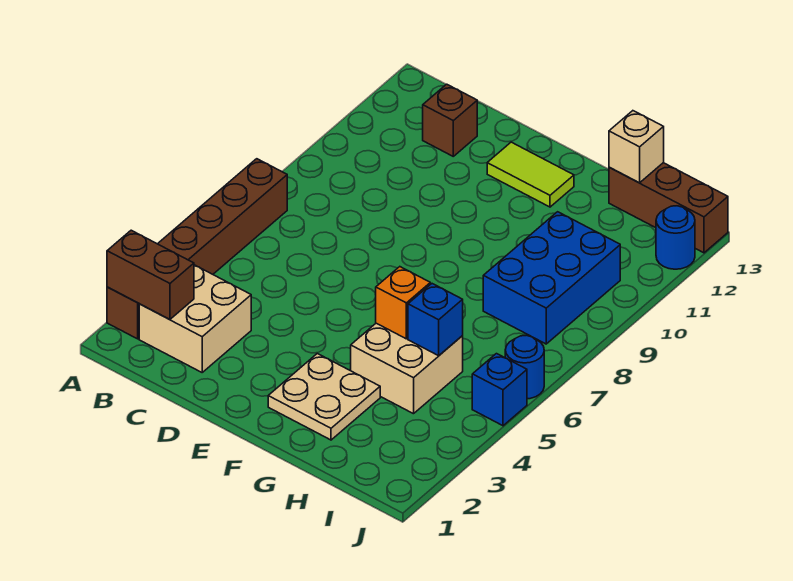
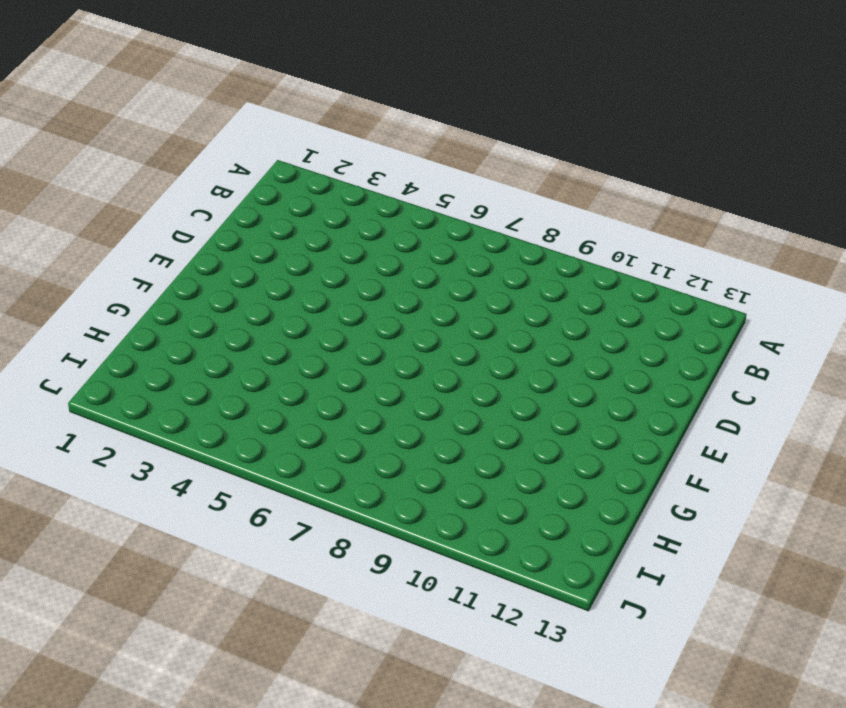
none -> brown 1x6 brick [107,159,287,339]
none -> tan 2x2 brick [139,265,251,372]
none -> brown 1x1 brick [423,84,477,156]

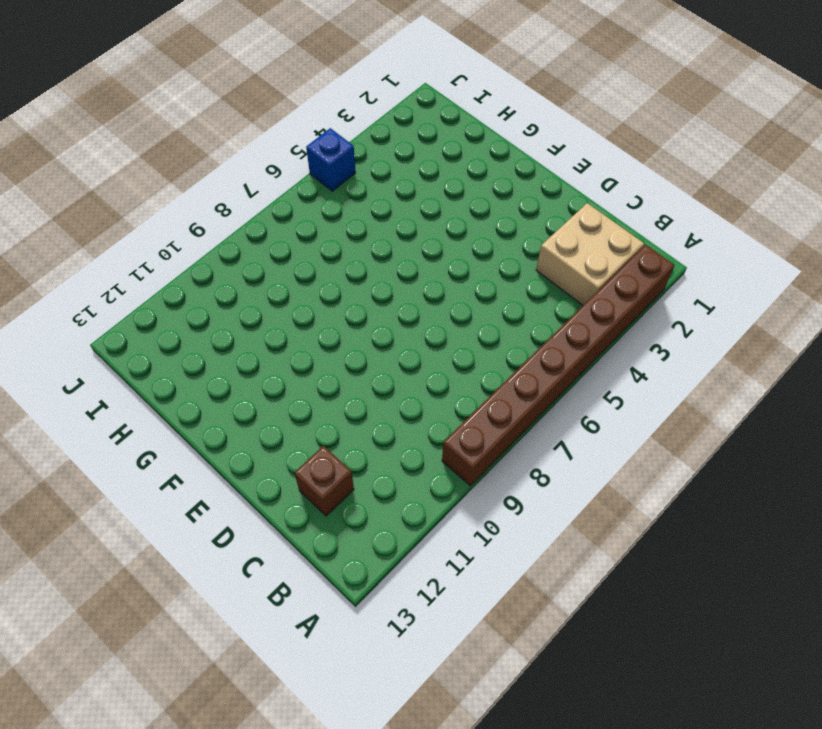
brown 1x8 brick [442,245,674,485] -> brown 1x6 brick [107,159,287,339]
none -> lime 1x2 tile [487,142,574,207]
none -> tan 2x2 plate [268,354,380,440]
none -> tan 2x2 brick [351,323,463,414]

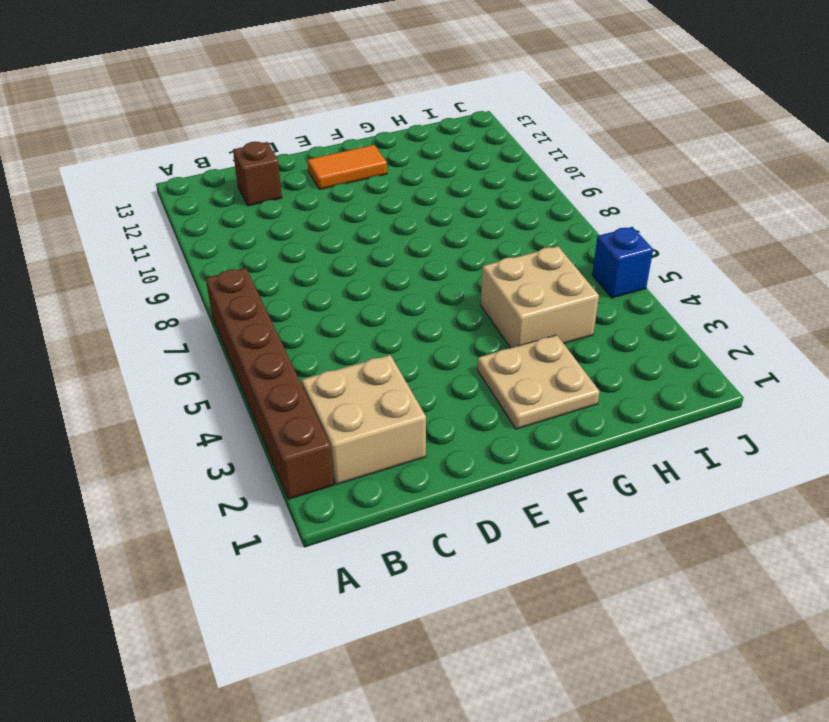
orange 1x2 tile [308,145,387,190] -> lime 1x2 tile [487,142,574,207]
none -> blue 2x3 brick [483,212,620,344]
none -> brown 1x3 brick [609,163,728,253]
none -> blue 1x1 round brick [505,335,544,399]

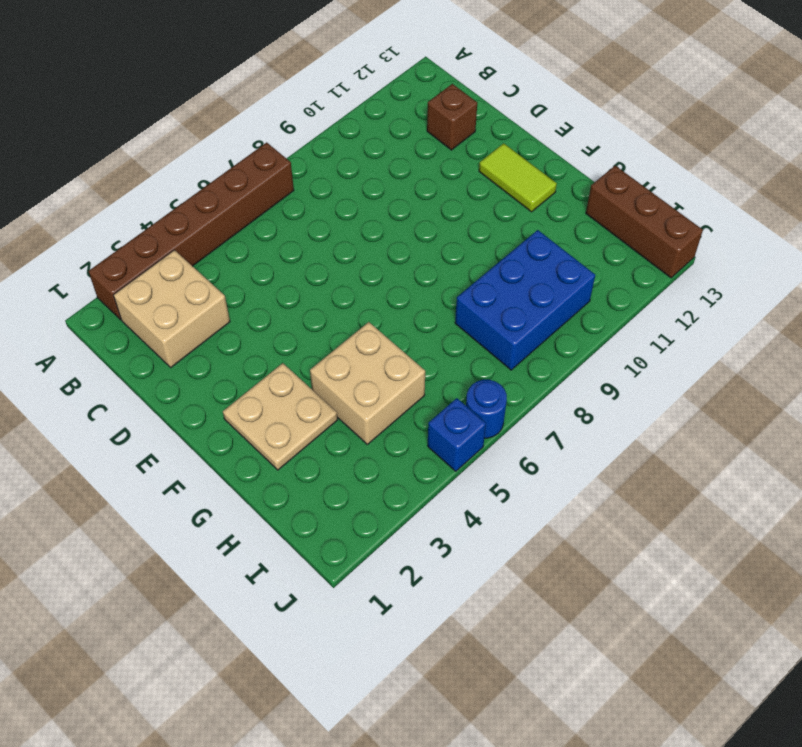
none -> blue 1x1 round brick [656,206,695,269]
none -> brown 1x2 brick [107,230,194,320]
none -> orange 1x1 brick [376,267,430,339]

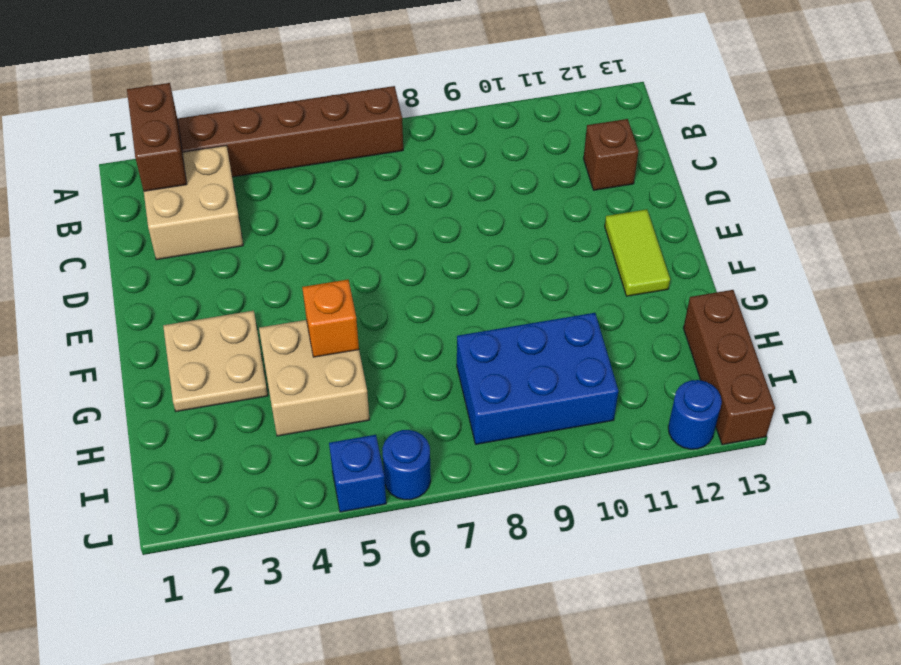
none -> blue 1x1 brick [408,284,463,356]
none -> tan 1x1 brick [609,111,664,183]

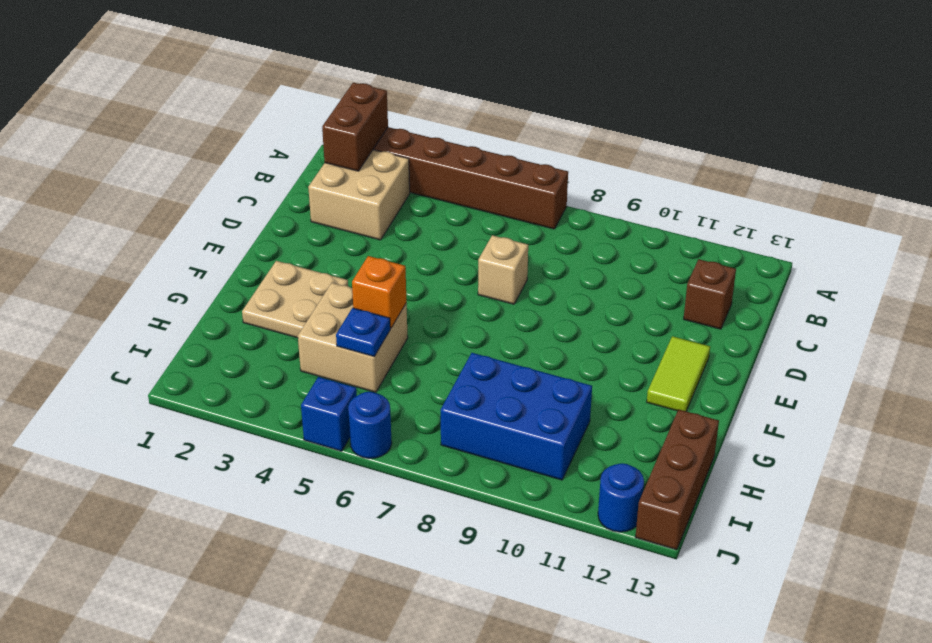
tan 1x1 brick [478,235,528,304] -> tan 1x1 brick moved to [609,111,664,183]
blue 1x1 plate [336,308,390,357] -> blue 1x1 brick [408,284,463,356]

